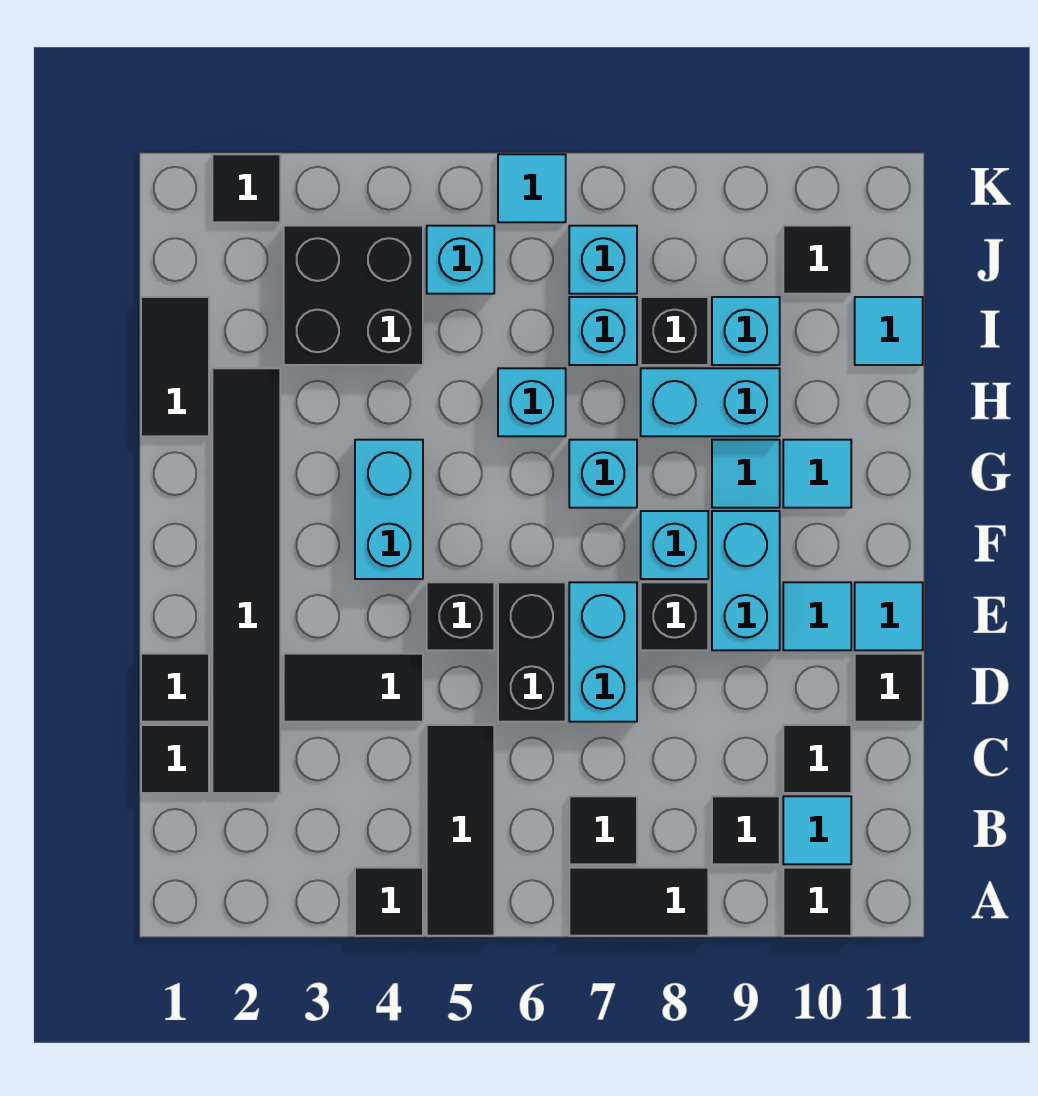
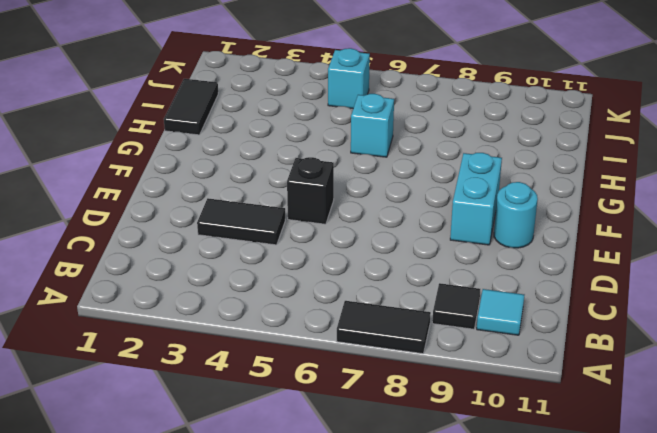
cyan 1x1 round brick [494,182,538,248] -> cyan 1x1 tile [783,582,851,650]
none -> black 1x1 tile [355,868,423,936]
none -> black 1x3 tile [427,725,494,936]
none -> black 1x1 tile [783,868,851,936]
none -> black 1x1 tile [569,796,637,864]

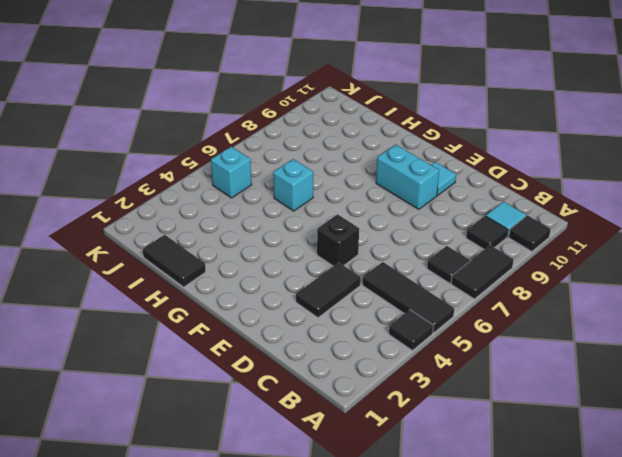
none -> black 1x1 tile [141,725,209,793]
none -> black 1x6 tile [212,368,280,793]
none -> black 1x1 tile [783,725,851,793]
none -> black 1x1 tile [141,654,209,722]

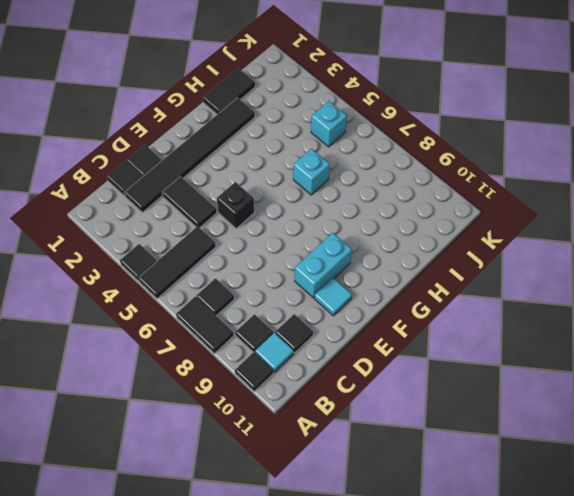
none -> black 1x2 brick [498,582,566,722]
none -> cyan 1x2 brick [569,582,637,722]
none -> black 1x1 tile [855,654,923,722]
none -> black 1x1 brick [641,582,708,650]

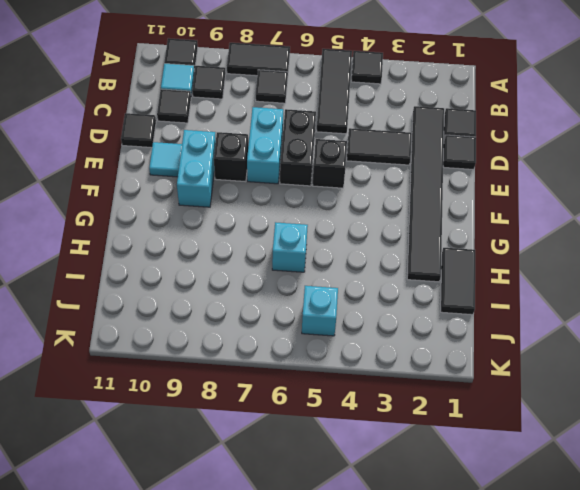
none -> cyan 1x1 tile [855,582,923,650]
none -> cyan 1x2 brick [355,440,423,579]
none -> cyan 1x1 brick [641,511,708,579]
none -> cyan 1x1 brick [569,440,637,508]

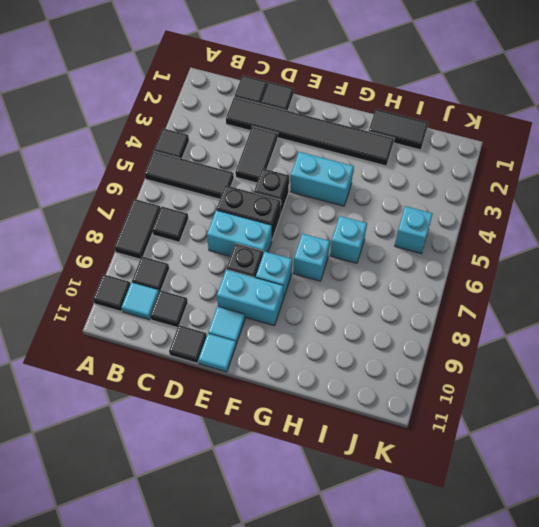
none -> cyan 1x1 tile [712,440,780,508]
none -> cyan 1x1 tile [783,440,851,508]
none -> cyan 1x2 brick [641,368,780,436]
none -> black 2x2 brick [284,226,423,365]

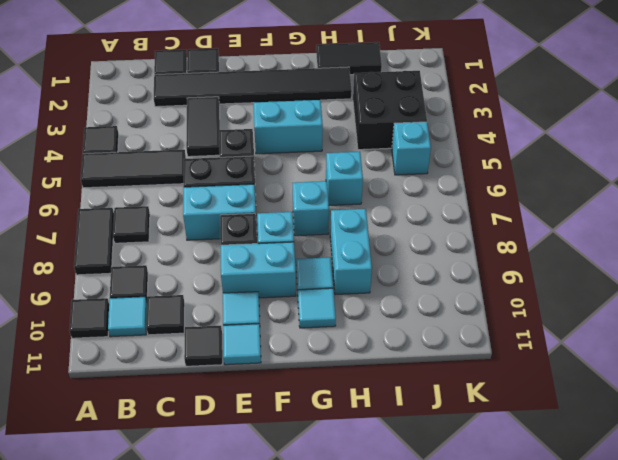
none -> cyan 1x1 brick [569,297,637,365]
none -> black 1x1 brick [641,297,708,365]
none -> cyan 1x1 brick [712,297,780,365]
none -> cyan 1x1 tile [855,297,923,365]

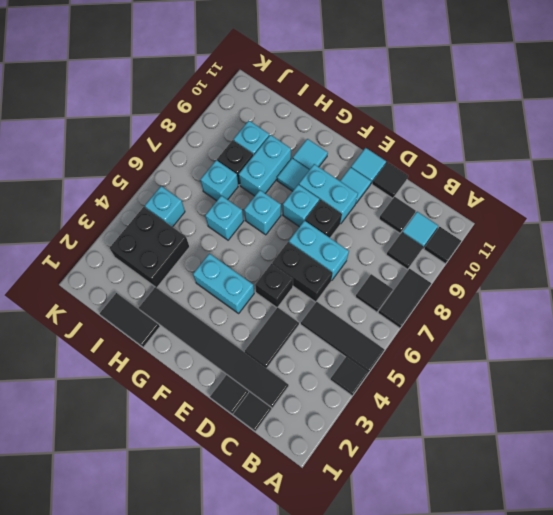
none -> cyan 1x1 tile [855,297,923,365]
none -> cyan 1x1 brick [569,226,637,294]
none -> black 1x1 tile [783,226,851,294]
none -> black 1x1 tile [212,154,280,222]

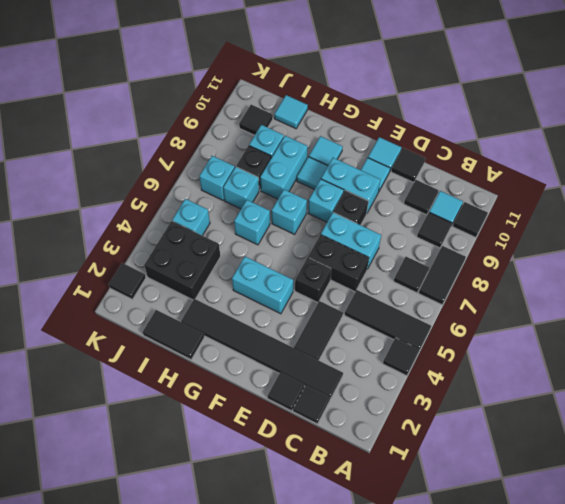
none -> cyan 1x1 tile [498,154,566,222]

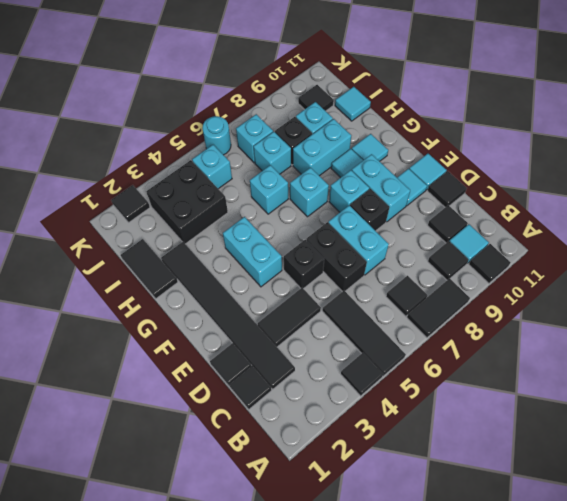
cyan 1x1 round brick [202,116,231,155] -> cyan 1x1 tile [498,154,566,222]

